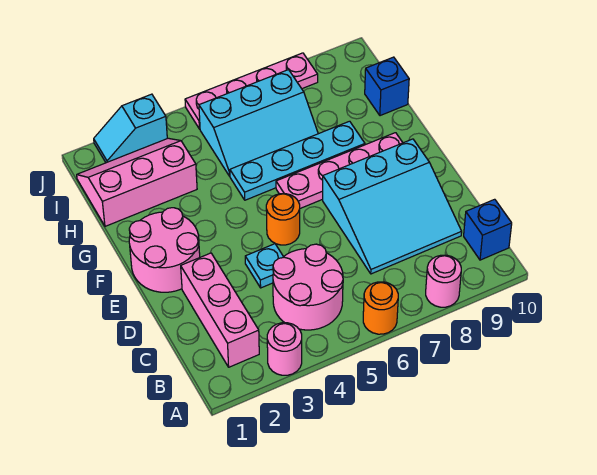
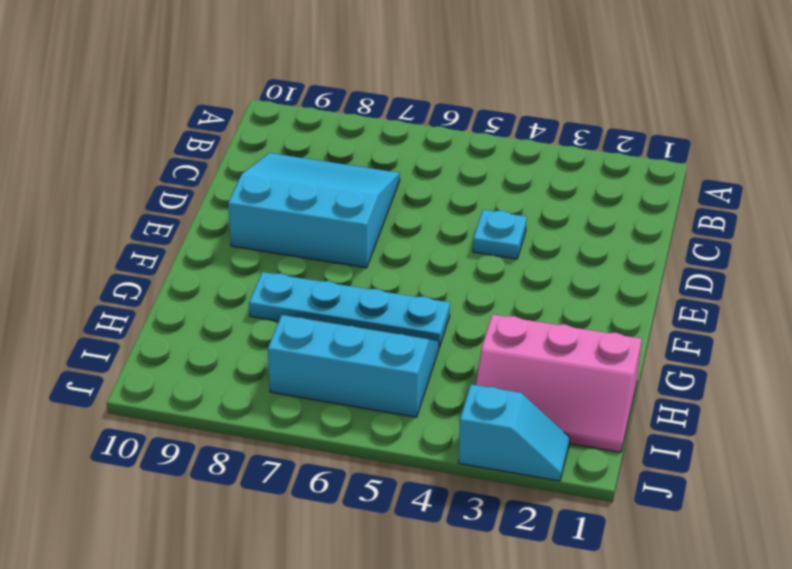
none -> pink 1x1 round brick [267,323,302,375]
none -> orange 1x1 round brick [363,282,398,334]
none -> pink 1x1 round brick [426,255,461,307]

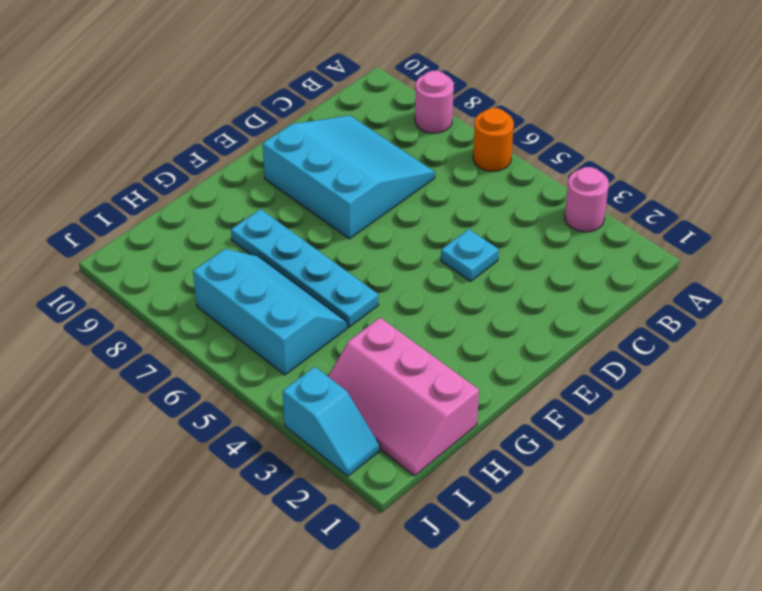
none -> pink 1x3 brick [181,253,259,367]
none -> pink 2x2 round brick [273,244,343,330]
none -> blue 1x1 brick [464,199,512,260]

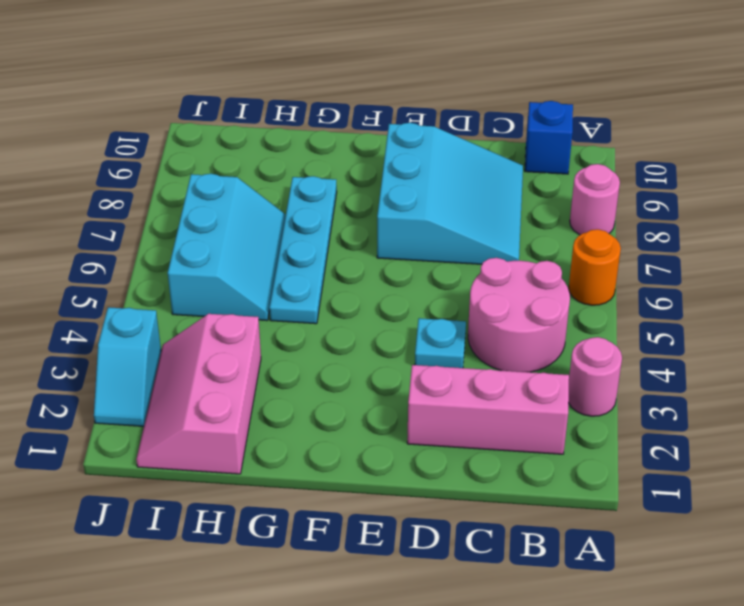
none -> pink 2x2 round brick [129,208,200,292]
none -> orange 1x1 round brick [266,194,300,245]
none -> pink 1x4 plate [276,133,403,208]

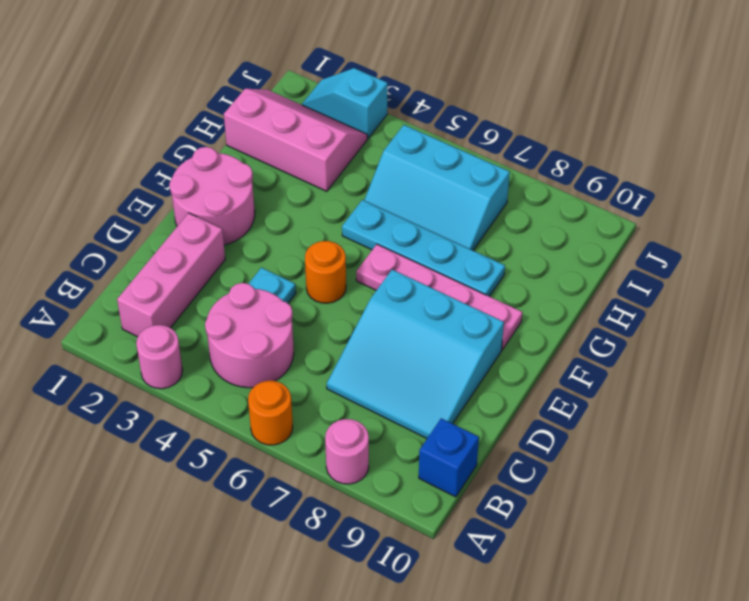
none -> blue 1x1 brick [365,57,409,116]
none -> pink 1x4 plate [185,53,318,129]

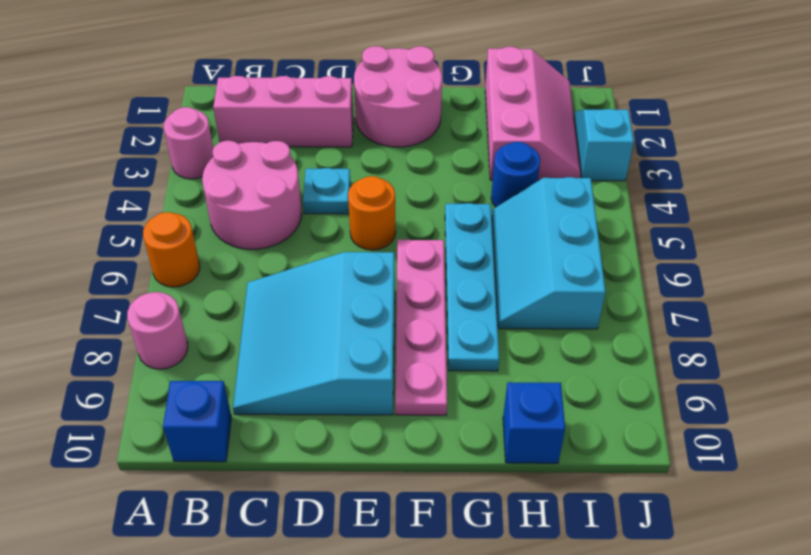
blue 1x1 round brick [491,142,540,207] -> none
none -> pink 1x4 plate [185,53,318,129]

